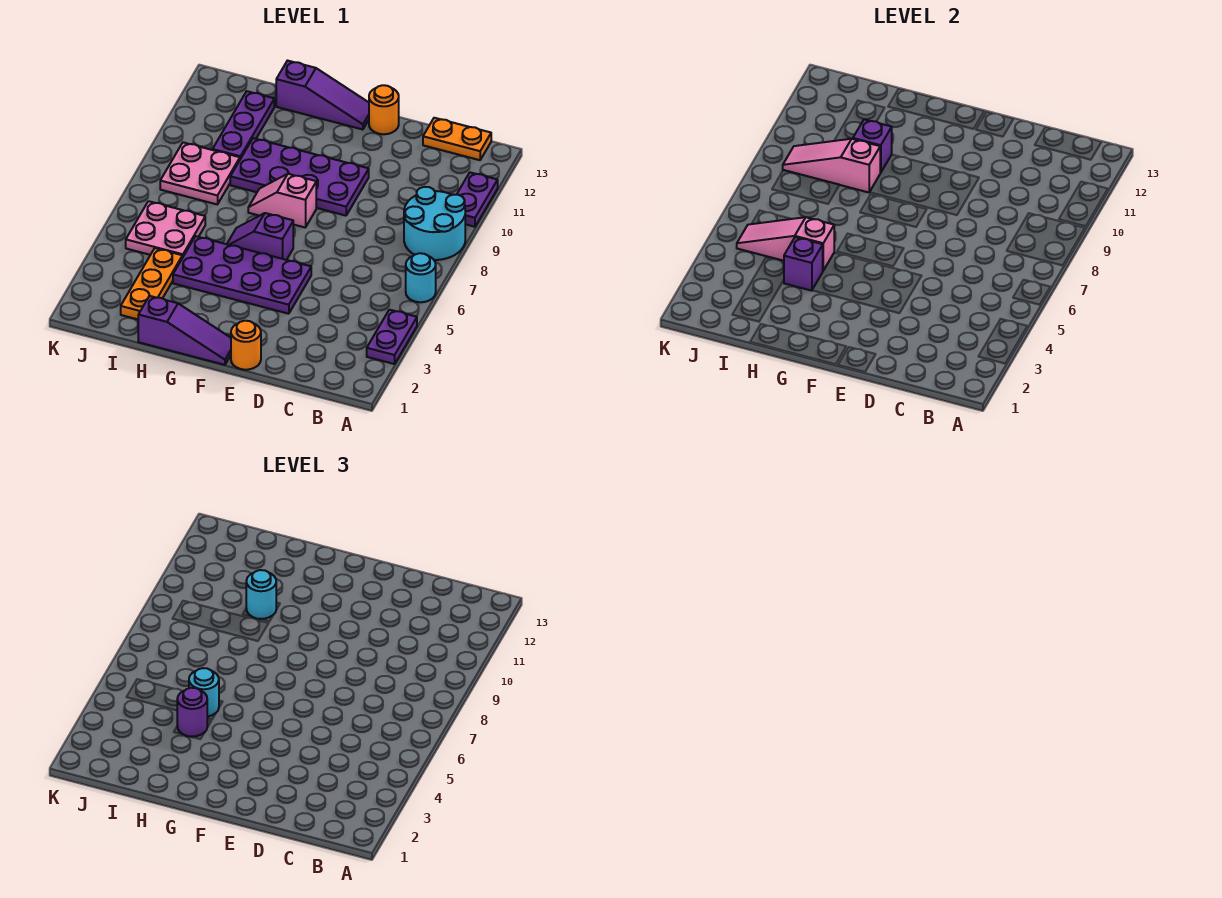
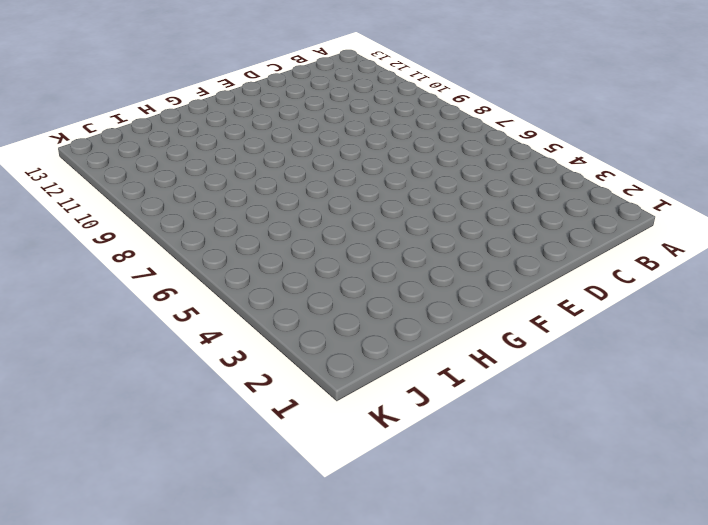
none -> purple 1x2 plate [367,310,417,364]
none -> cyan 1x1 round brick [406,253,436,302]
none -> cyan 2x2 round brick [404,187,465,260]

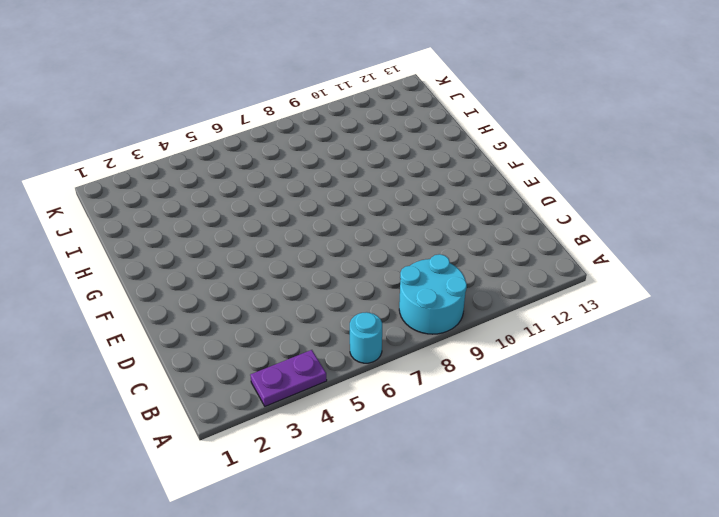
none -> purple 1x2 plate [457,172,498,227]
none -> orange 1x2 plate [423,118,491,160]
none -> orange 1x1 round brick [231,321,261,370]

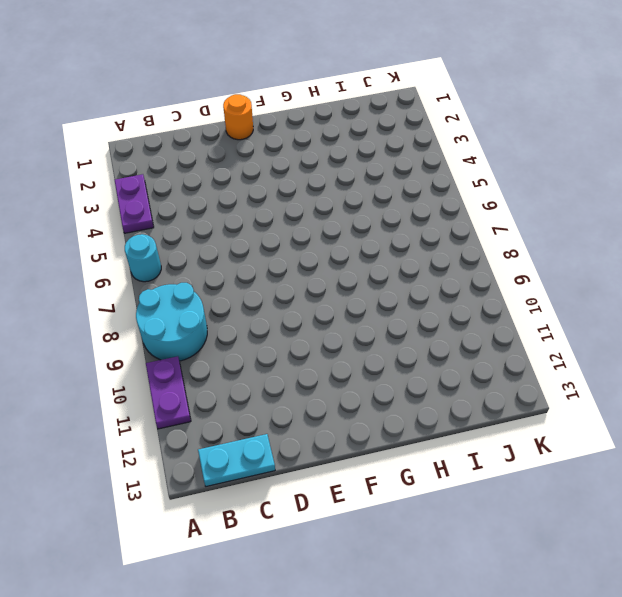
cyan 1x2 plate [198,434,275,487] -> orange 1x2 plate [423,118,491,160]
none -> purple 2x4 plate [173,236,311,314]
none -> purple 2x4 plate [230,138,369,216]
none -> orange 1x1 round brick [369,85,399,134]

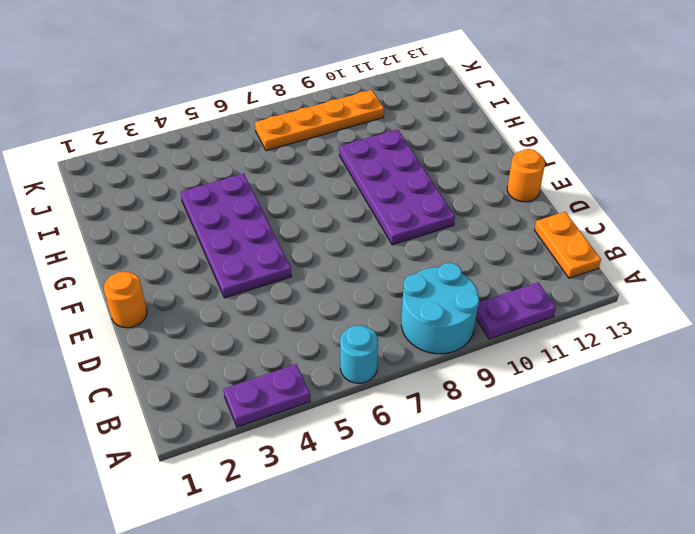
orange 1x4 plate [255,90,384,151] -> pink 2x2 plate [160,142,240,204]
none -> purple 1x3 slope [138,296,231,365]
none -> purple 1x2 slope [227,213,293,260]
none -> pink 1x2 slope [248,174,316,227]

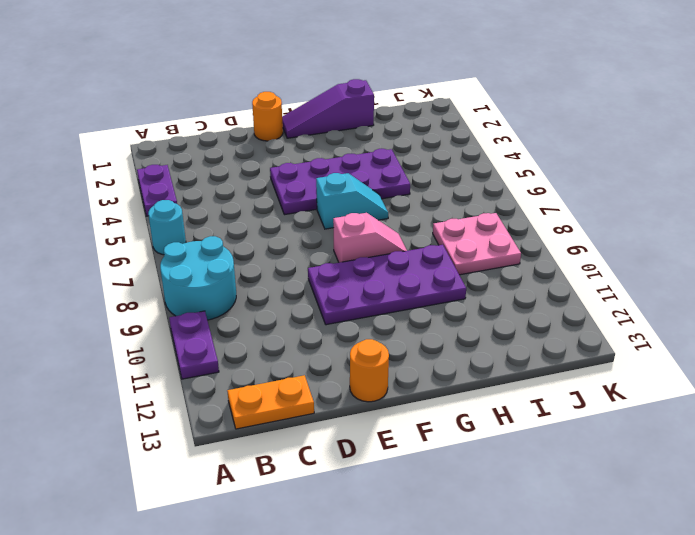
cyan 1x2 slope [316,173,388,229] -> purple 1x2 slope [227,213,293,260]
none -> purple 1x3 slope [276,61,369,130]
none -> orange 1x3 plate [121,248,182,319]
none -> pink 2x2 plate [126,201,205,258]

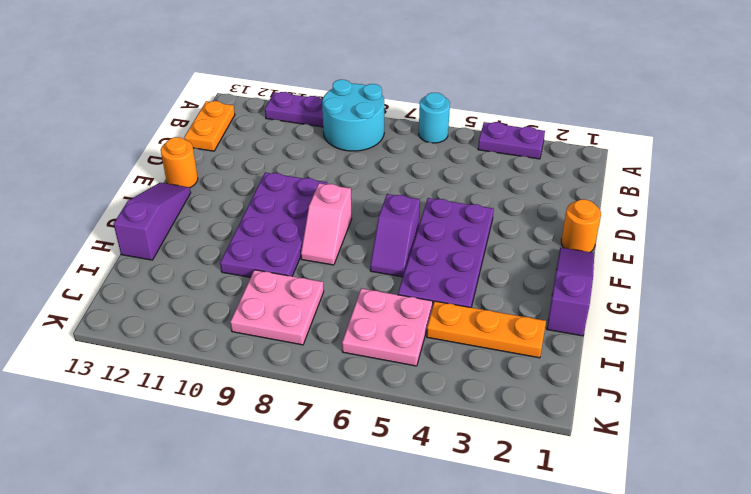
none -> purple 1x3 plate [213,91,274,159]
none -> purple 1x1 brick [784,237,823,291]
none -> pink 1x3 slope [737,217,834,270]

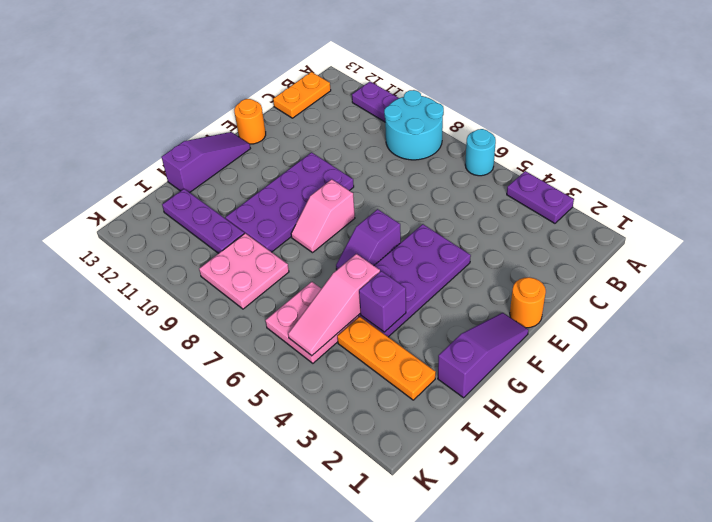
none -> pink 1x3 slope [783,139,880,192]
none -> purple 1x1 brick [853,119,892,173]
none -> purple 1x1 round brick [177,688,208,737]

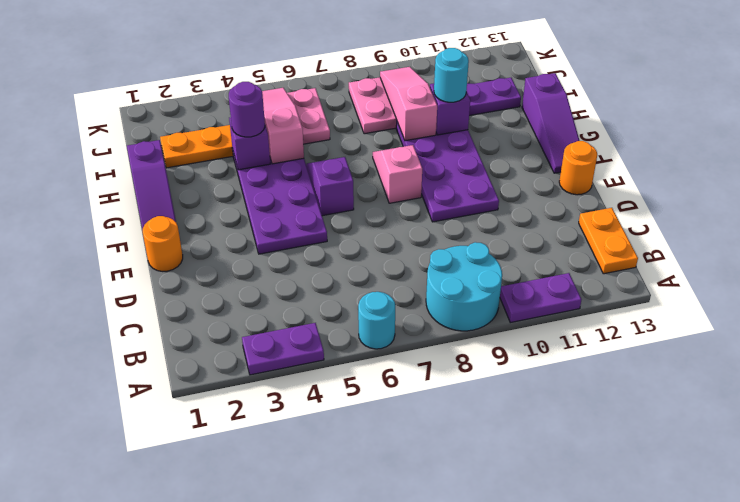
none -> cyan 1x1 round brick [189,668,219,717]

